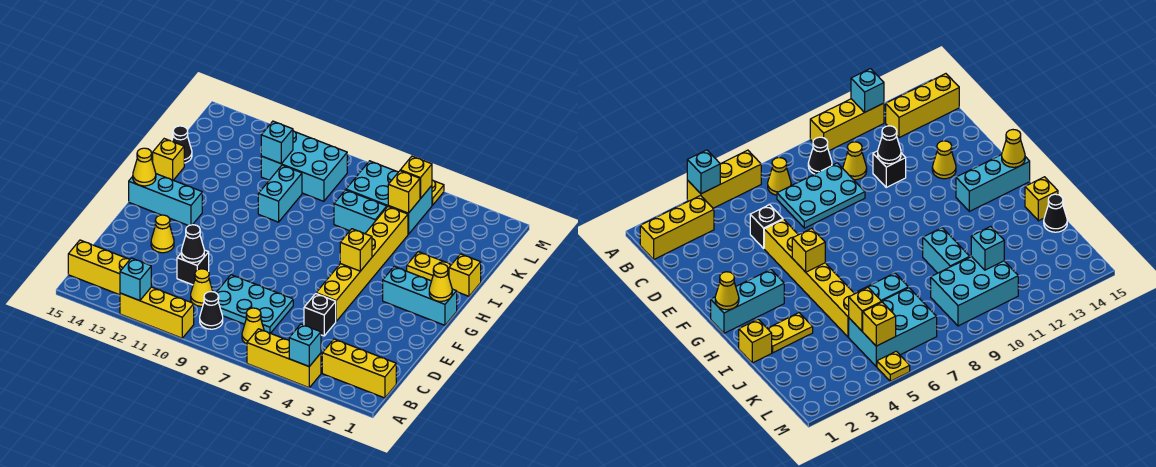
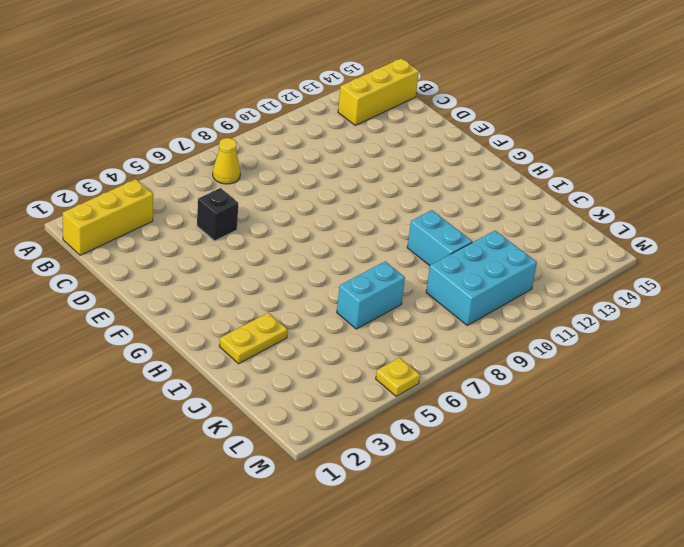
none -> yellow 1x3 brick [247,329,321,388]
none -> yellow 1x3 brick [120,287,194,338]
none -> black 1x1 cone [200,292,223,329]
none -> cyan 2x3 plate [216,275,293,333]

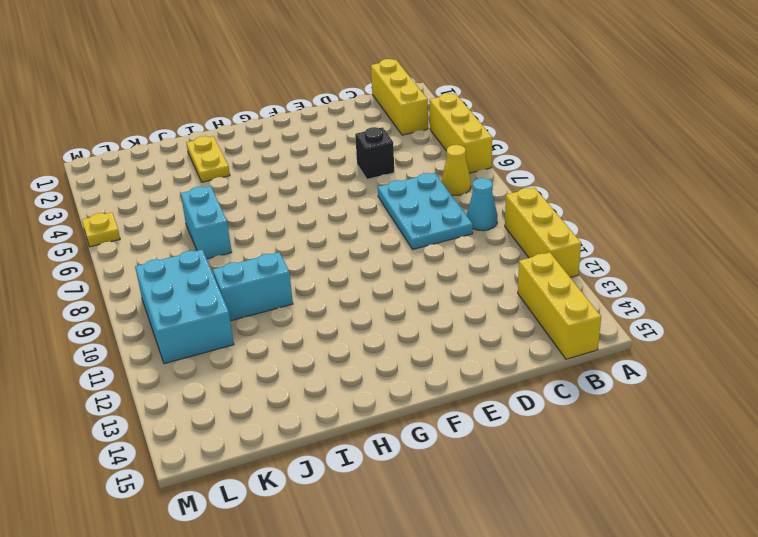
cyan 1x1 cone [467,178,498,231] -> black 1x1 cone [200,292,223,329]
none -> yellow 1x1 cone [191,269,213,306]
none -> black 1x1 brick [177,250,209,285]
none -> yellow 1x6 brick [316,207,408,321]
none -> yellow 1x1 cone [151,215,174,253]

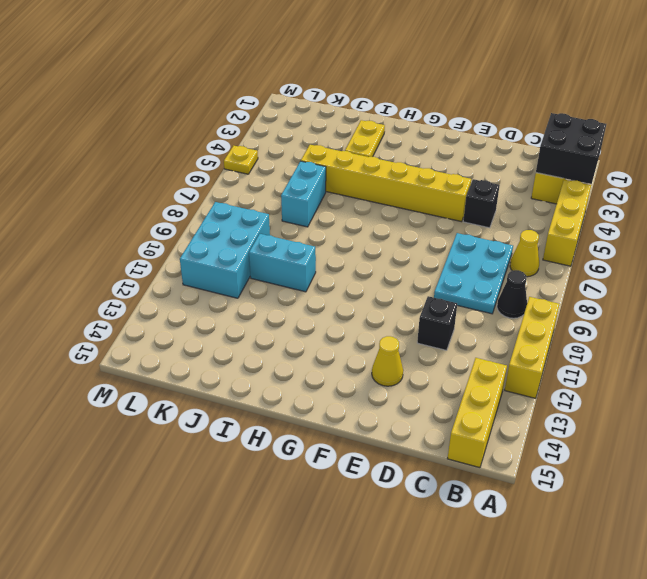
black 2x2 brick [536,113,606,184] -> none
none -> yellow 1x1 cone [191,269,213,306]
none -> cyan 1x3 brick [383,267,457,325]
none -> cyan 1x3 brick [129,174,202,226]
none -> yellow 1x1 brick [449,254,481,296]

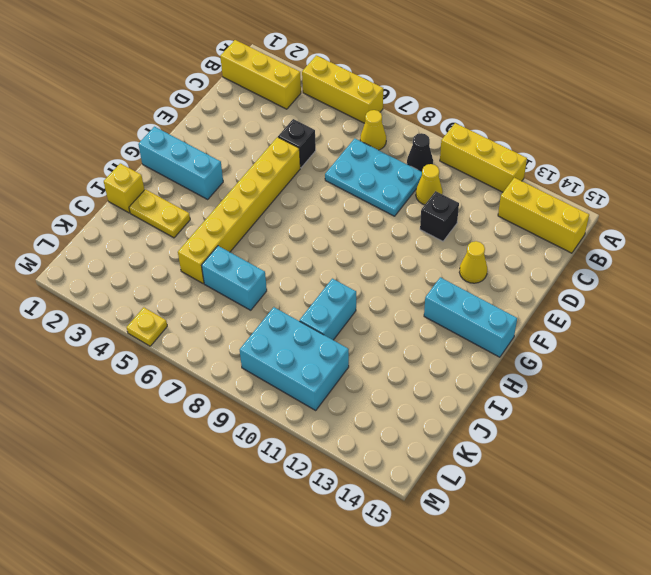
none -> yellow 1x1 brick [153,139,184,180]
none -> black 1x1 cone [172,126,192,163]
none -> cyan 2x3 brick [346,161,432,234]
none -> cyan 1x1 brick [289,324,321,366]

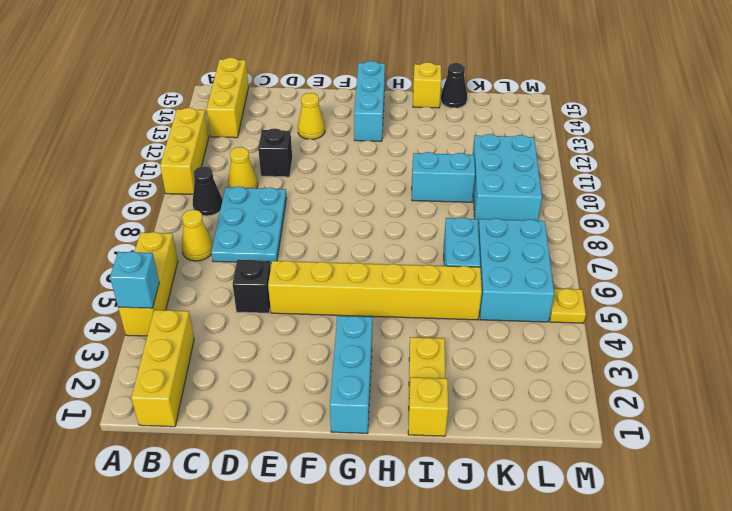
none -> cyan 1x1 brick [120,258,151,301]
none -> black 1x1 cone [181,225,204,262]
none -> yellow 1x1 cone [429,264,452,301]
none -> yellow 1x1 brick [340,229,372,271]

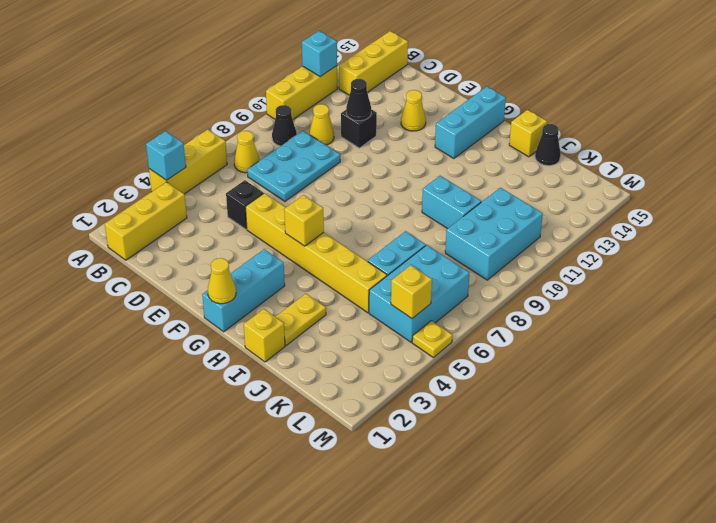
none -> yellow 1x1 cone [133,148,156,186]
none -> yellow 1x1 brick [388,171,420,213]
none -> cyan 1x1 brick [261,121,293,164]

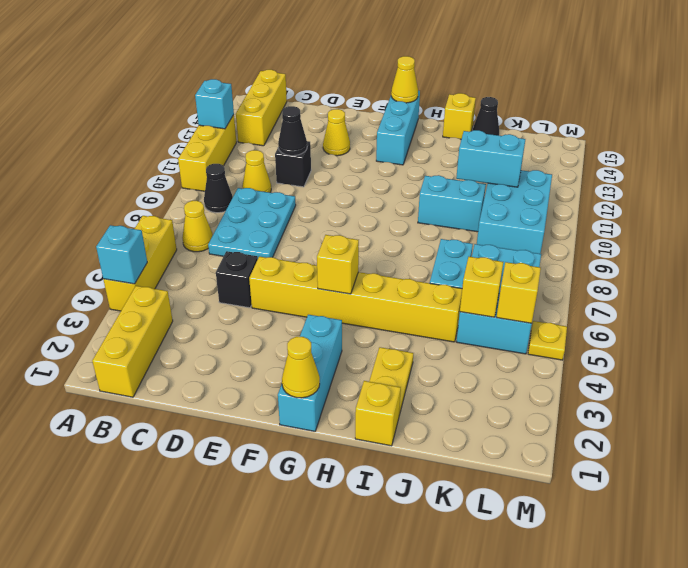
cyan 1x2 brick [456,130,525,187] -> cyan 1x1 brick [261,121,293,164]

